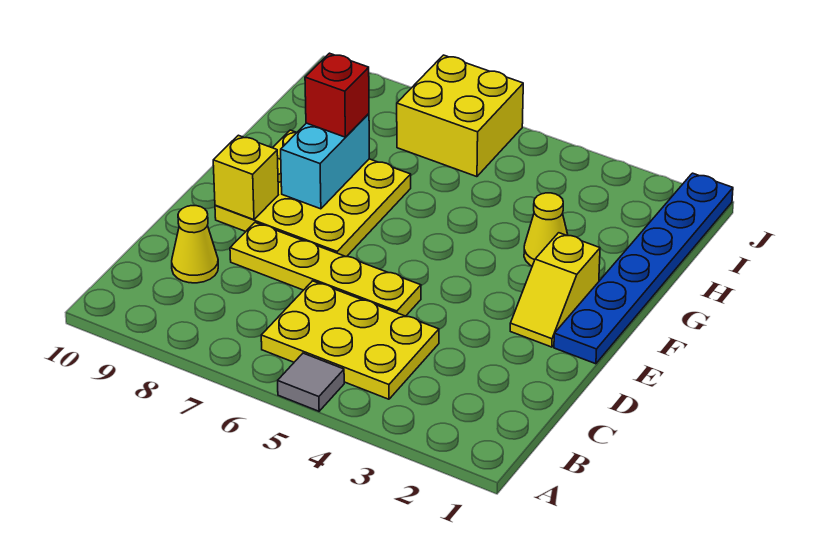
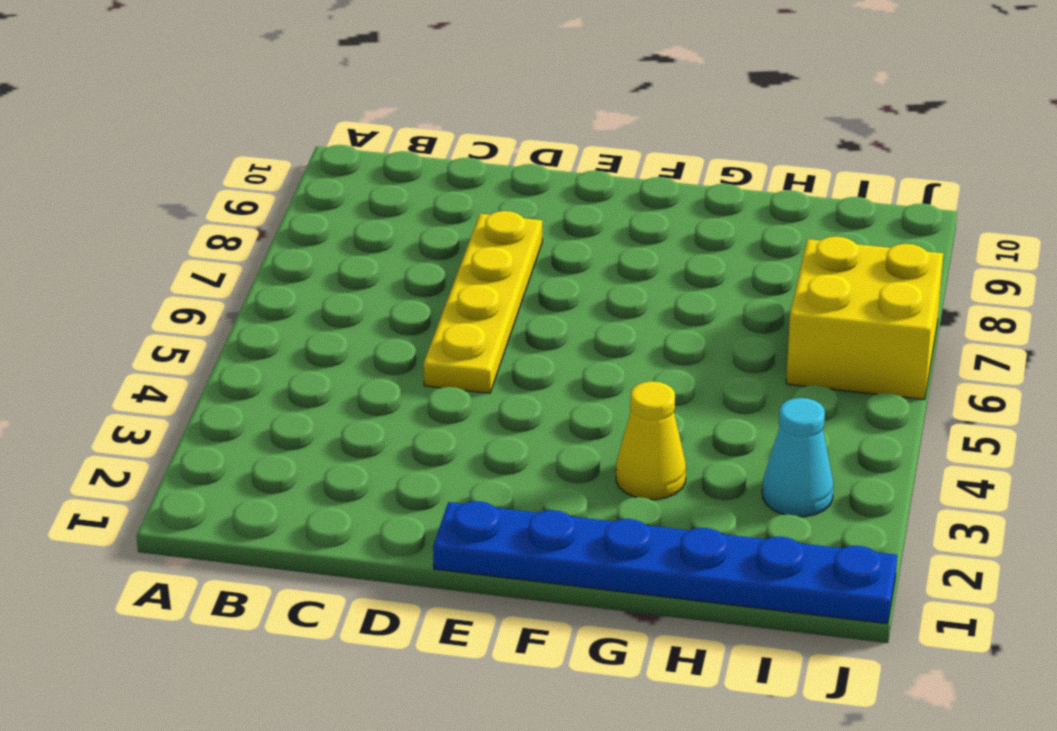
cyan 1x1 cone [762,398,833,517] -> none
none -> grey 1x1 tile [278,353,344,411]
none -> yellow 2x3 plate [261,281,439,399]
none -> yellow 1x1 cone [172,206,218,283]

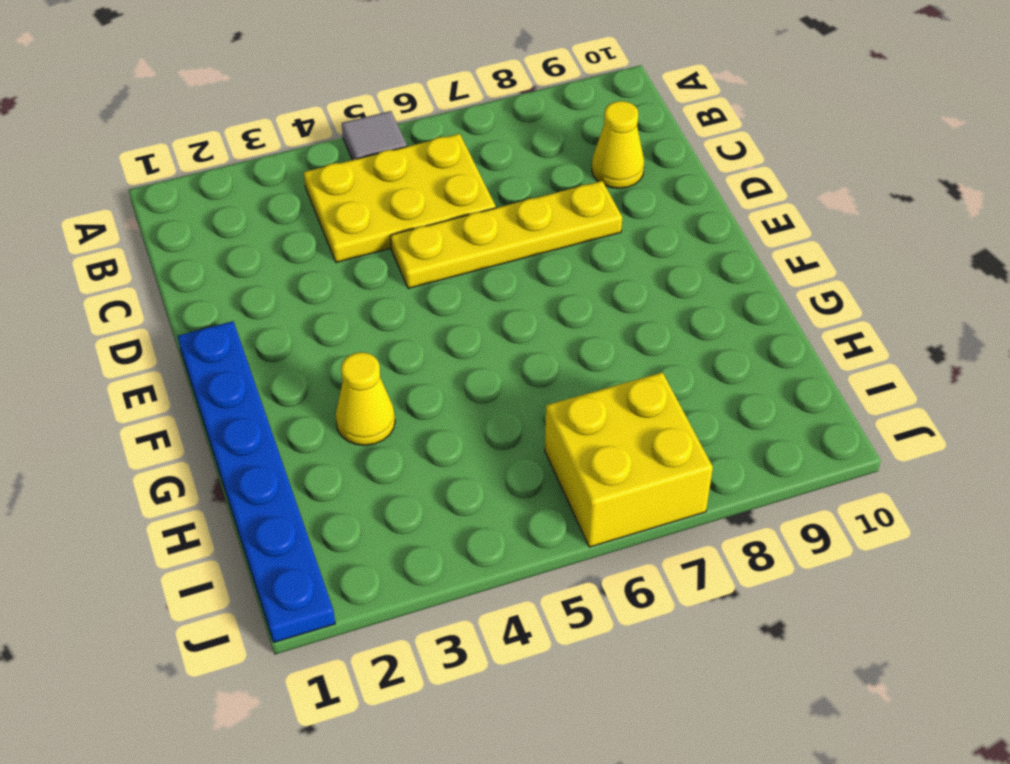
none -> yellow 1x2 slope [510,233,600,347]
none -> yellow 3x3 plate [215,130,411,257]
none -> yellow 1x1 brick [213,135,278,220]

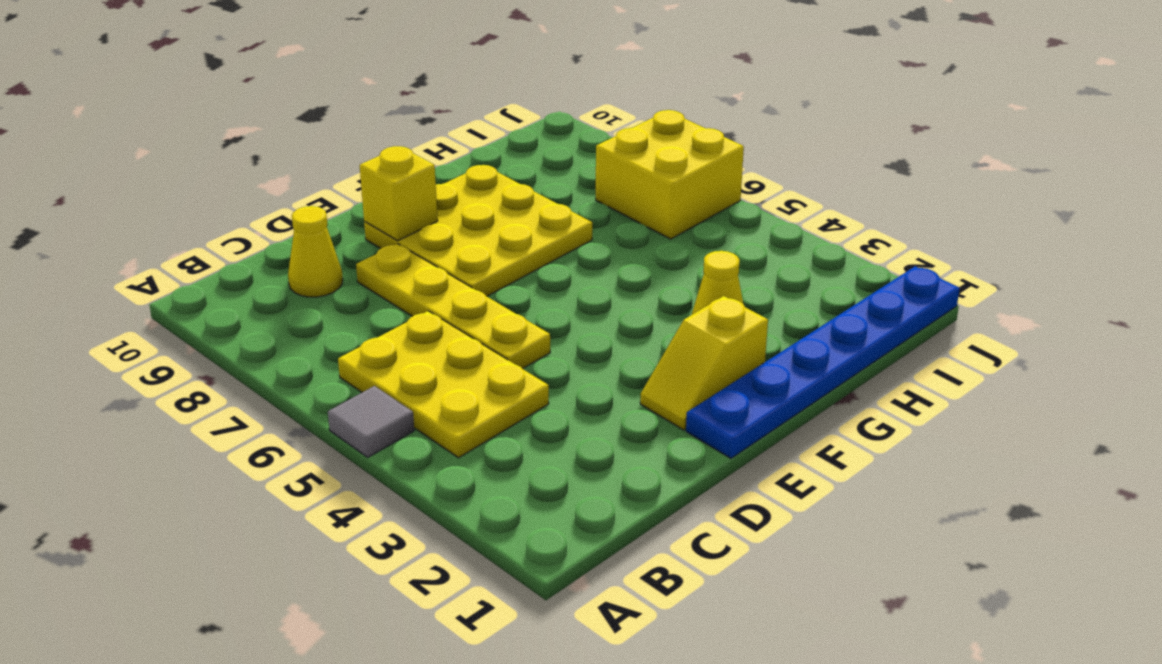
none -> cyan 1x2 brick [281,114,369,209]
none -> red 1x1 brick [305,53,369,137]

